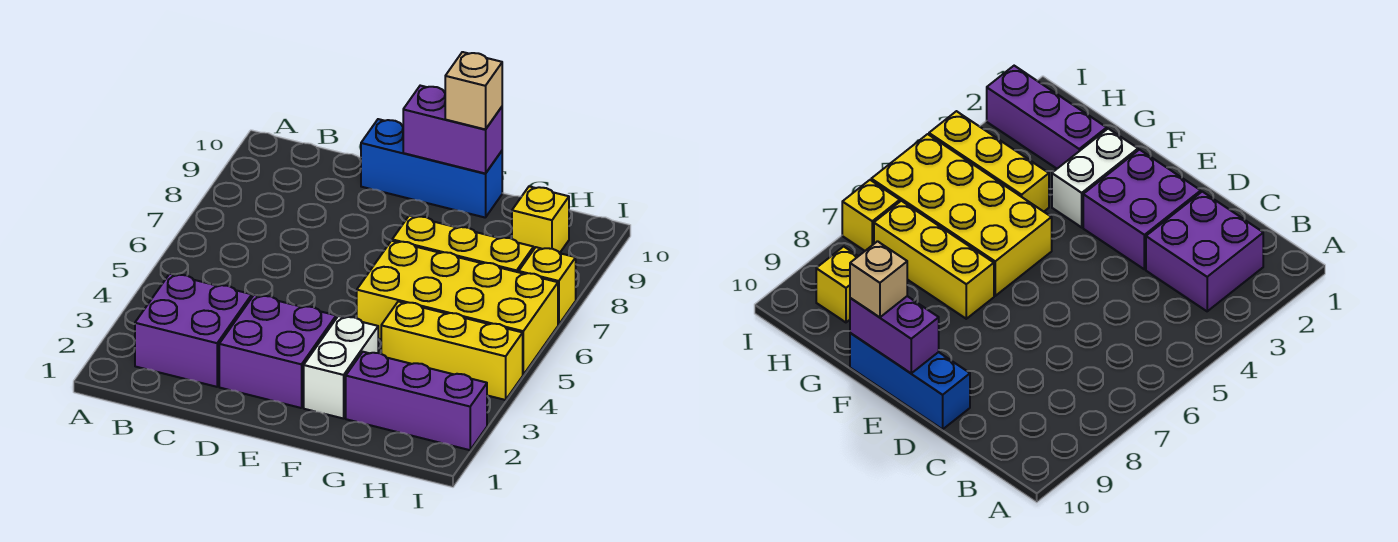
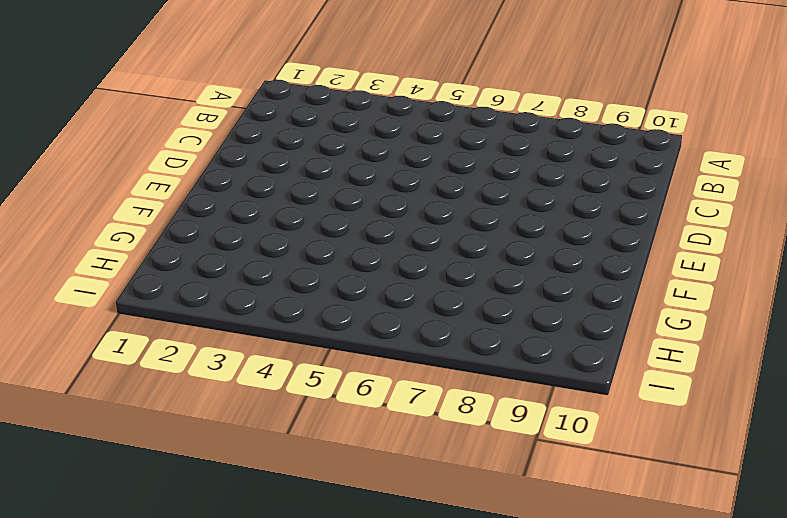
none -> purple 2x2 brick [135,274,252,387]
none -> purple 2x2 brick [219,295,336,408]
none -> blue 1x3 brick [361,119,502,218]

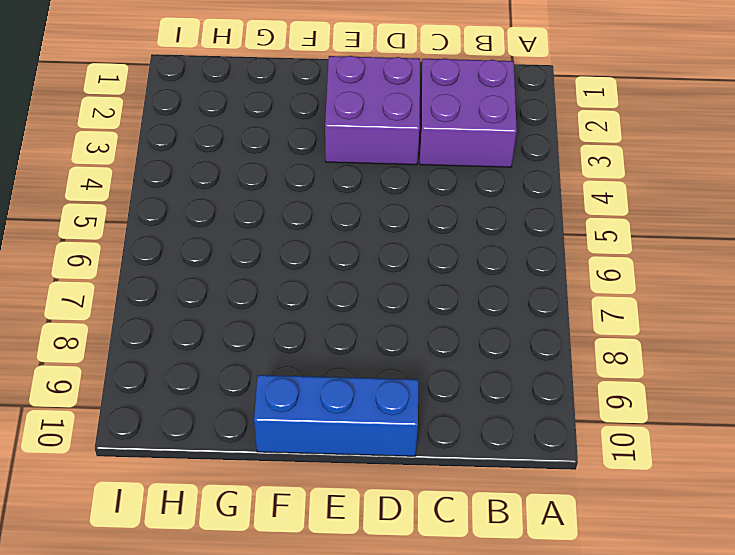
none -> white 1x2 brick [304,316,378,419]
none -> yellow 2x4 brick [357,241,558,375]
none -> yellow 1x3 brick [392,216,534,272]

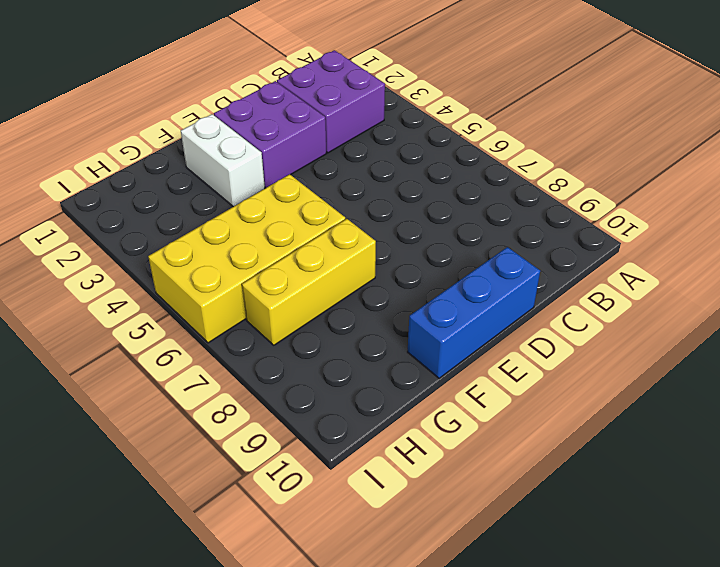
none -> purple 1x3 brick [346,352,487,450]
none -> yellow 1x3 brick [381,301,523,400]
none -> yellow 1x1 brick [512,186,569,253]

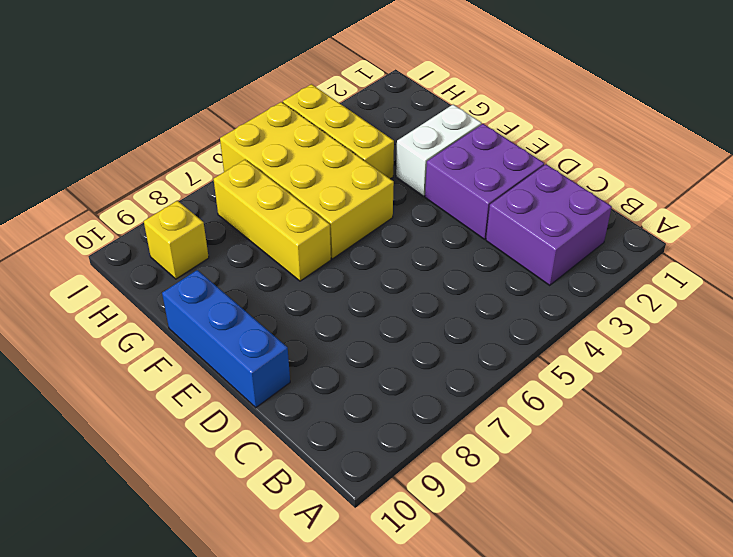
none -> purple 1x3 brick [346,352,487,450]
none -> yellow 1x1 brick [519,247,576,325]
none -> purple 1x2 brick [403,86,502,174]

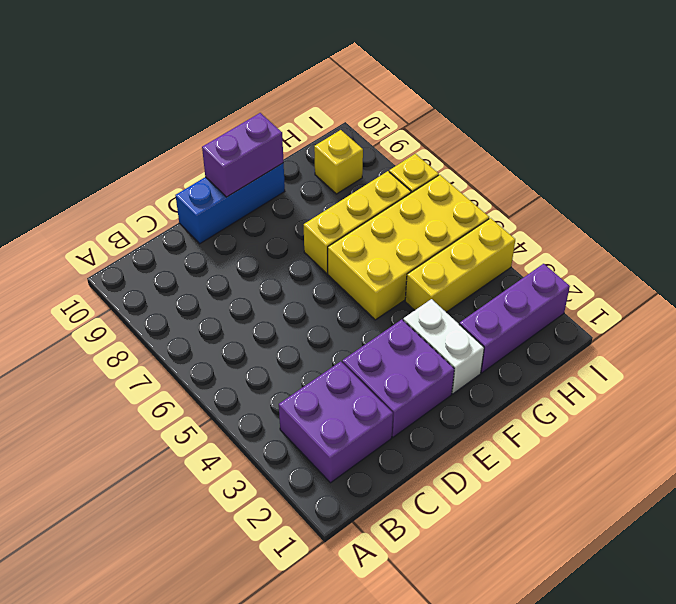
none -> tan 1x1 brick [445,52,502,129]

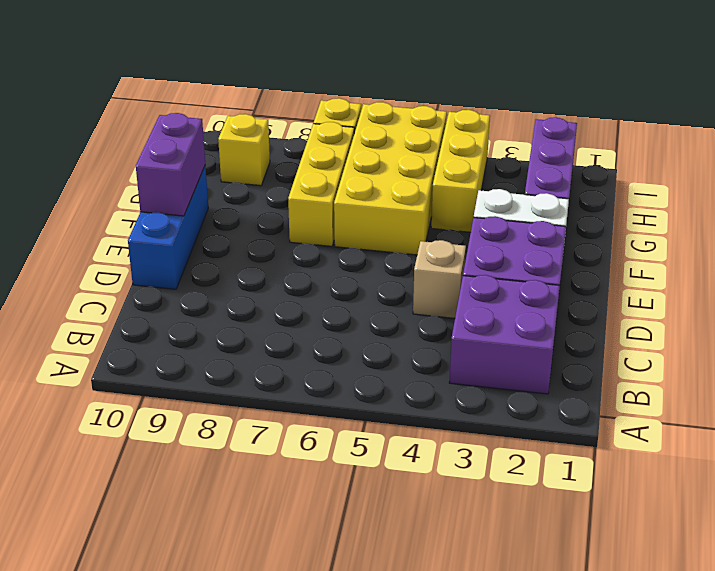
tan 1x1 brick [413,240,466,318] -> tan 1x1 brick moved to [445,52,502,129]

